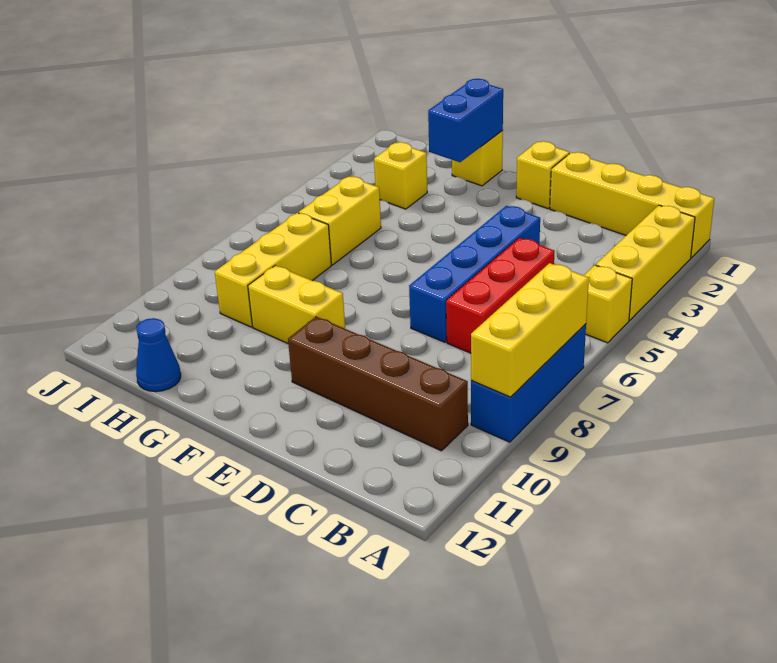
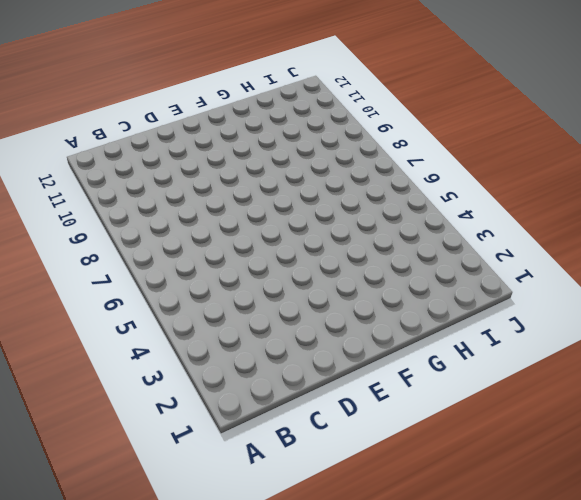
none -> yellow 1x4 brick [550,152,714,258]
none -> yellow 1x3 brick [596,205,695,320]
none -> yellow 1x1 brick [584,265,632,343]

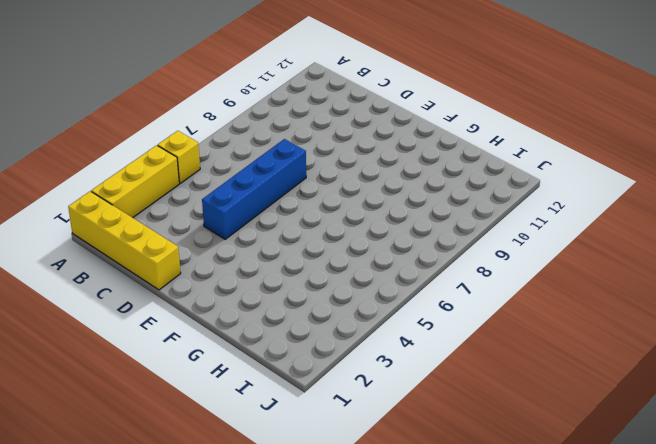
none -> blue 1x3 brick [471,324,586,442]
none -> brown 1x4 brick [288,317,468,451]
none -> red 1x3 brick [446,238,555,353]

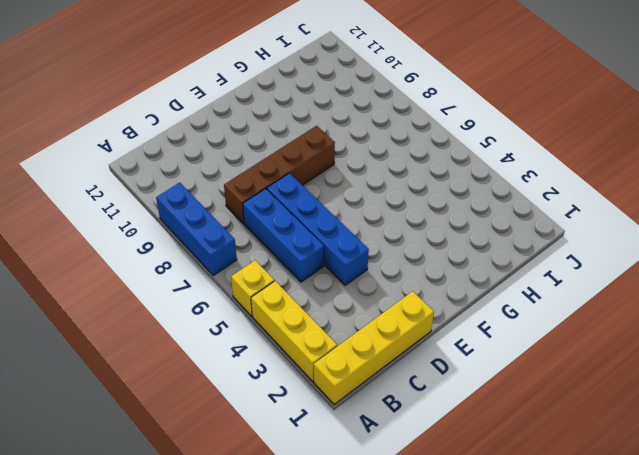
blue 1x3 brick [243,189,324,282] -> red 1x3 brick [446,238,555,353]
brown 1x4 brick [224,126,335,224] -> brown 1x4 brick moved to [288,317,468,451]
none -> yellow 1x1 brick [516,141,569,209]
none -> yellow 1x2 brick [248,265,345,343]
none -> yellow 1x1 brick [452,131,503,186]

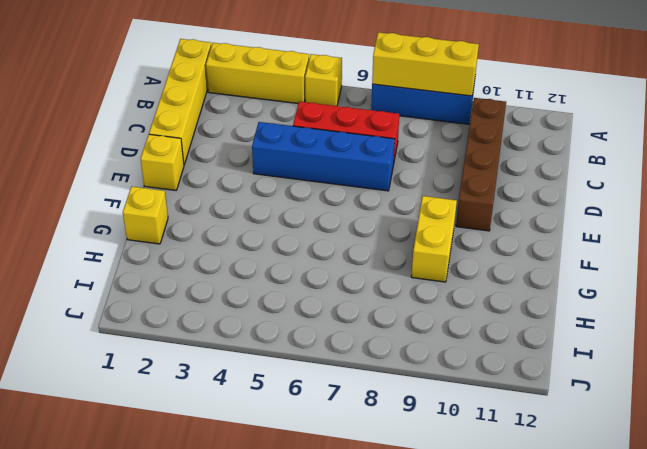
none -> yellow 1x1 brick [374,142,427,209]
none -> yellow 1x2 brick [299,176,381,265]
none -> yellow 1x3 brick [215,213,331,327]

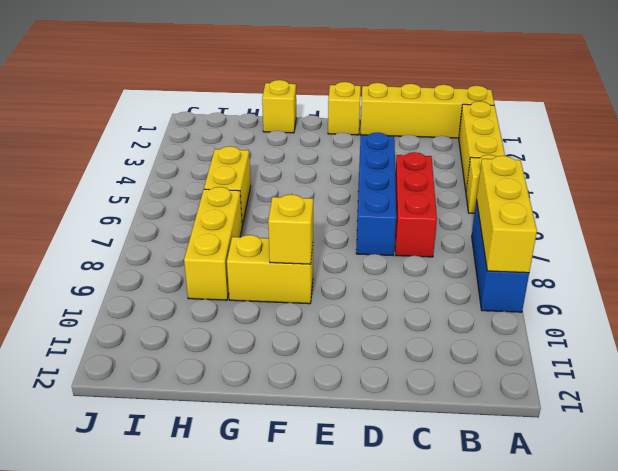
yellow 1x1 brick [268,194,313,264] -> yellow 1x1 brick moved to [374,142,427,209]
none -> brown 1x4 brick [288,317,468,451]
none -> blue 1x1 cone [136,318,181,392]
none -> blue 1x2 brick [428,79,503,162]

